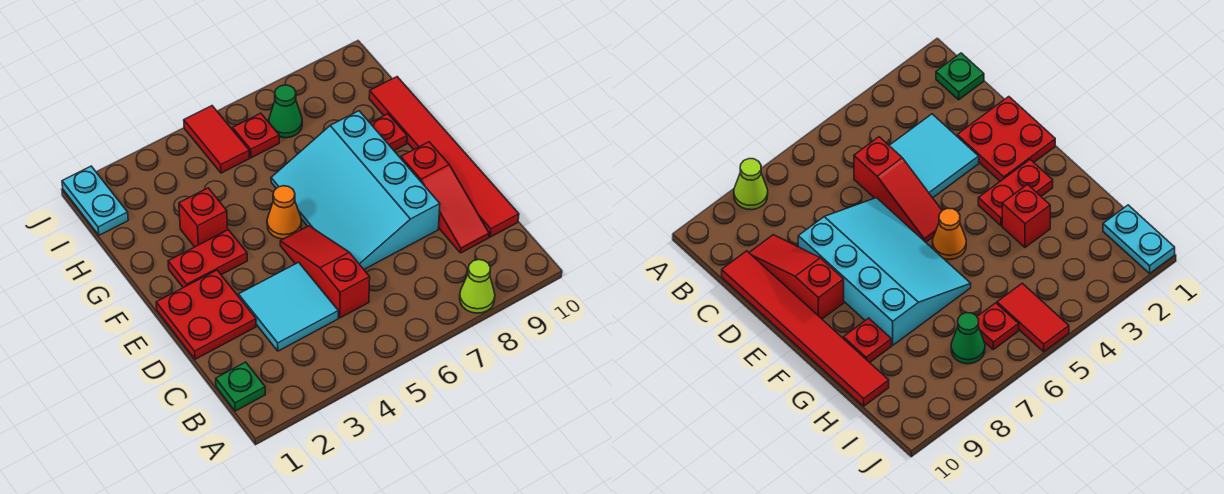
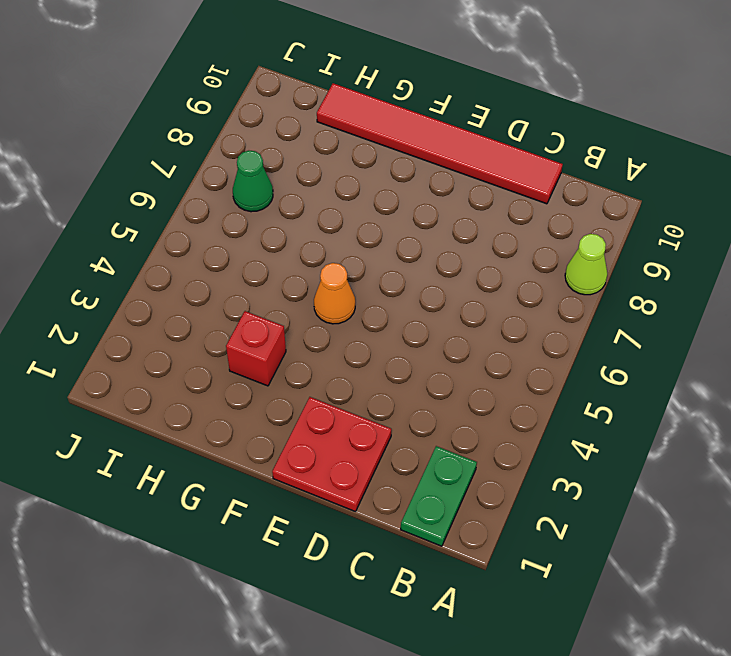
green 1x2 plate [401,446,477,546] -> green 1x1 plate [216,362,265,411]
none -> cyan 2x2 tile [238,262,338,351]
none -> red 1x3 slope [280,226,370,318]
none -> red 1x3 slope [401,142,489,253]

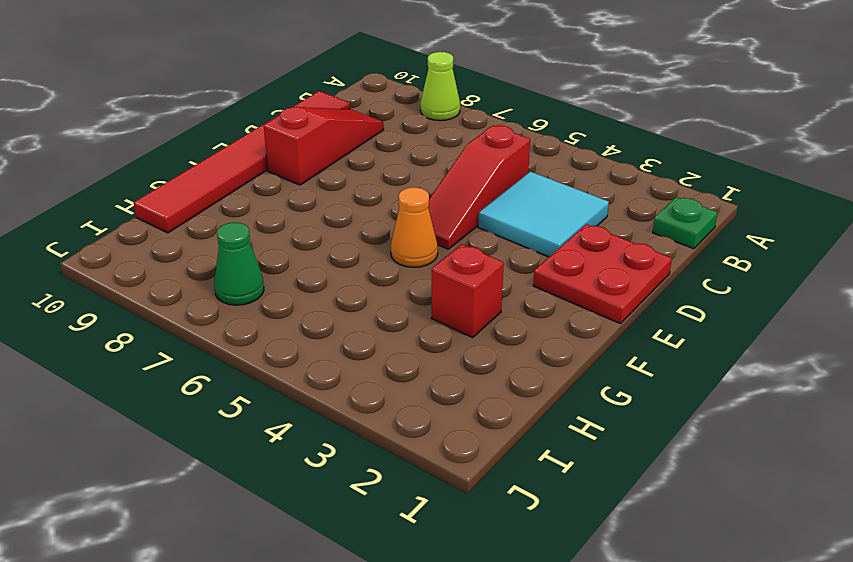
none -> cyan 3x4 slope [271,111,440,269]
none -> red 1x2 plate [168,230,247,288]
none -> red 1x1 plate [370,114,407,150]

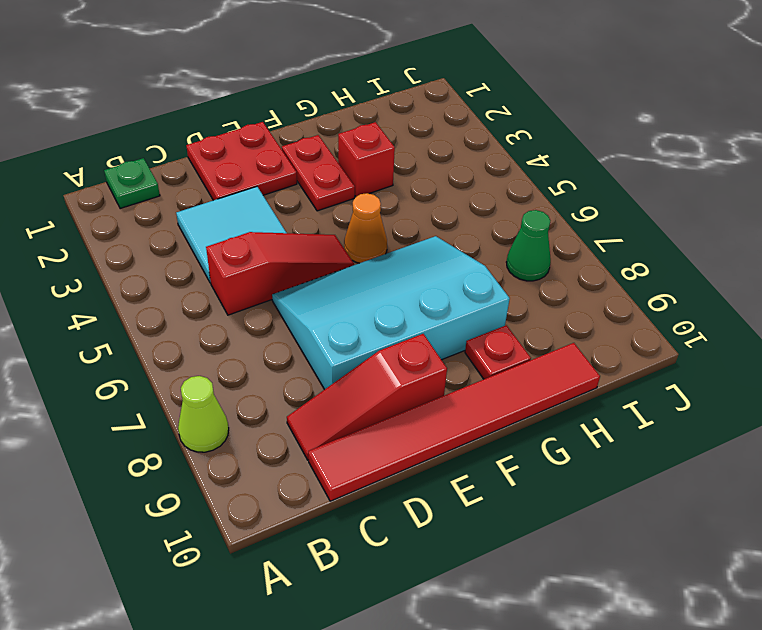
none -> cyan 1x2 plate [62,166,128,235]
none -> red 1x2 tile [184,106,250,173]
none -> red 1x1 plate [233,113,279,158]

